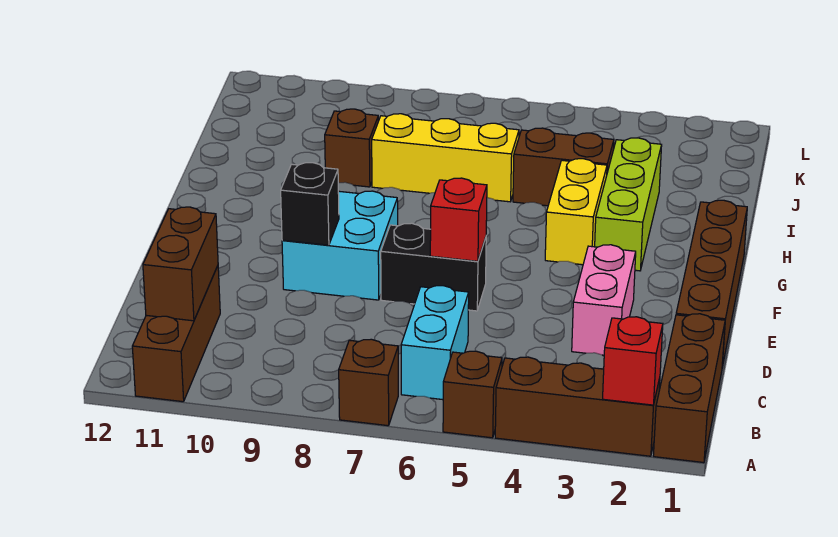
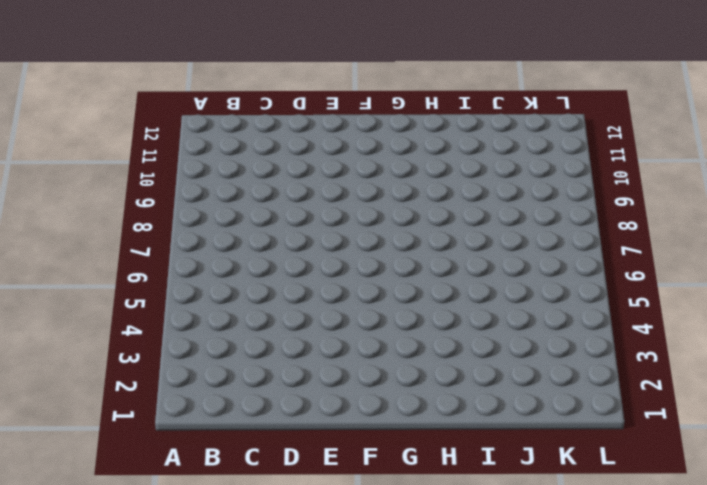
none -> brown 1x3 brick [653,314,725,463]
none -> brown 1x3 brick [495,357,660,456]
none -> brown 1x1 brick [443,351,502,438]

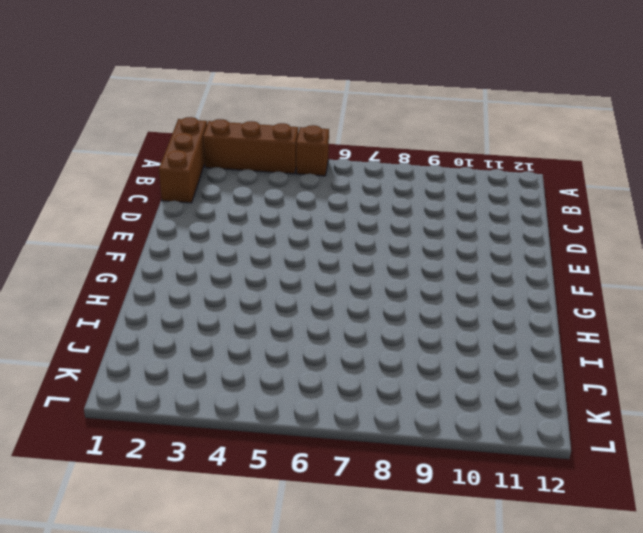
none -> brown 1x1 brick [339,339,398,426]
none -> brown 1x3 brick [132,266,220,402]
none -> cyan 1x2 brick [401,286,469,400]

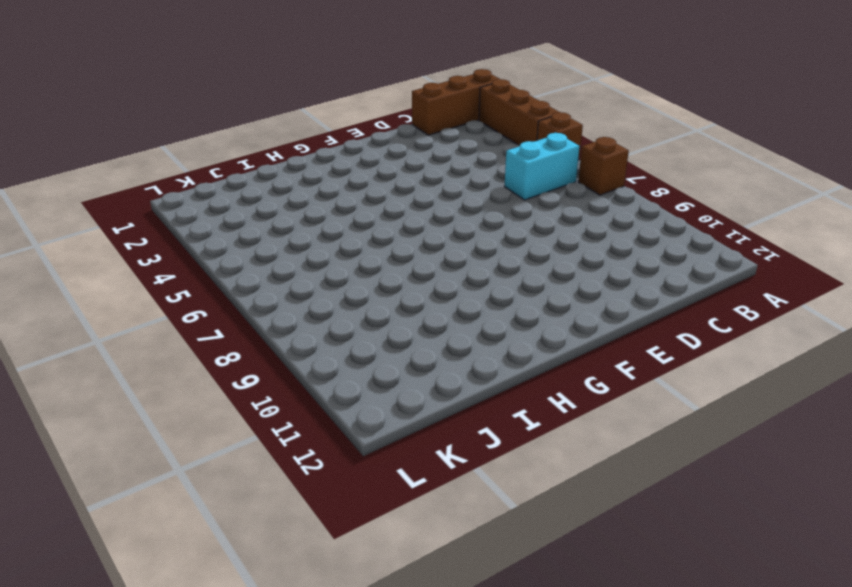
none -> brown 1x3 brick [132,266,220,402]
none -> brown 1x4 brick [676,200,747,367]
none -> pink 1x2 brick [572,245,636,355]

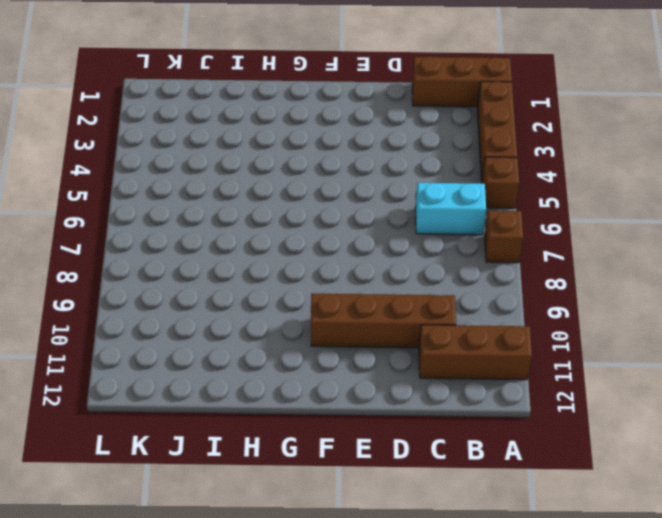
brown 1x4 brick [311,293,456,348] -> brown 1x4 brick moved to [676,200,747,367]
none -> pink 1x2 brick [572,245,636,355]
none -> black 1x2 brick [381,223,486,311]
none -> cyan 2x2 brick [282,191,398,300]

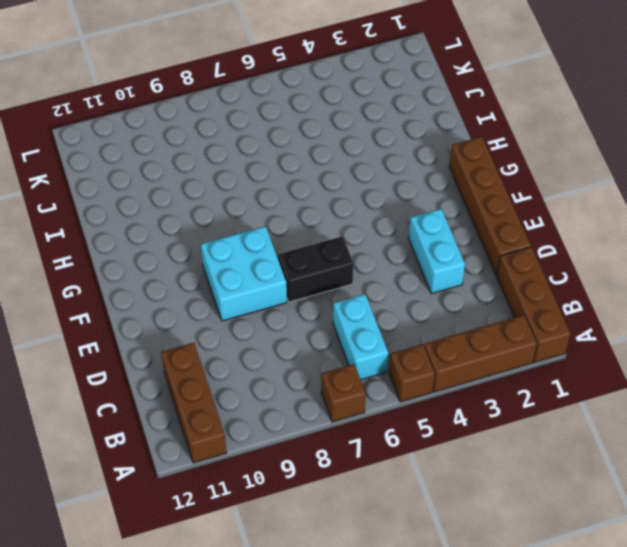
cyan 1x2 brick [409,209,465,294] -> pink 1x2 brick [572,245,636,355]
none -> lime 1x3 brick [595,138,662,271]
none -> yellow 1x2 brick [545,159,607,265]
none -> brown 1x2 brick [513,128,614,206]

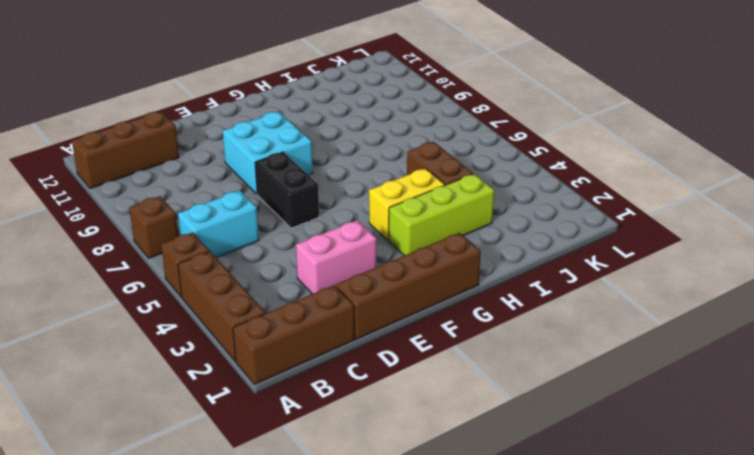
none -> yellow 1x3 brick [372,114,519,202]
none -> brown 1x1 brick [325,109,378,187]
none -> red 1x1 brick [603,317,663,405]

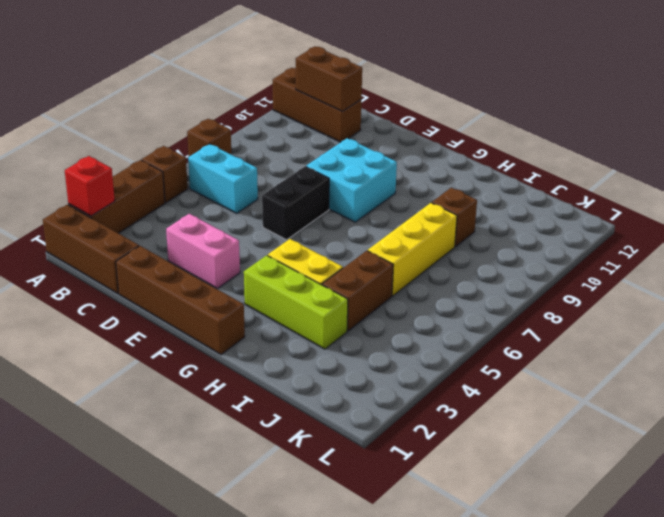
none -> red 1x1 brick [430,178,487,261]
none -> black 1x1 brick [281,163,339,245]

